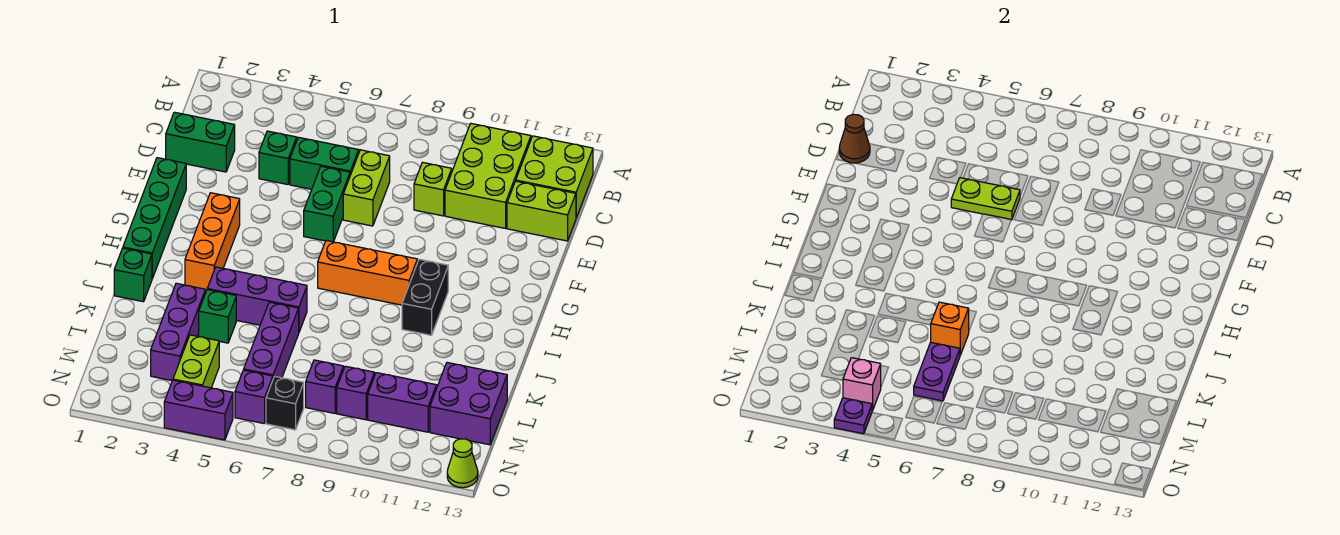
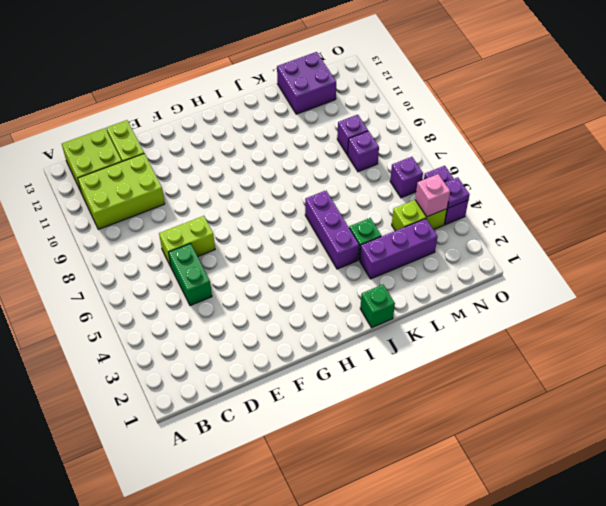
none -> green 1x2 brick [166,112,235,172]
none -> green 1x1 brick [259,131,297,185]
none -> lime 1x1 brick [414,162,452,216]
none -> green 1x2 brick [304,166,350,242]

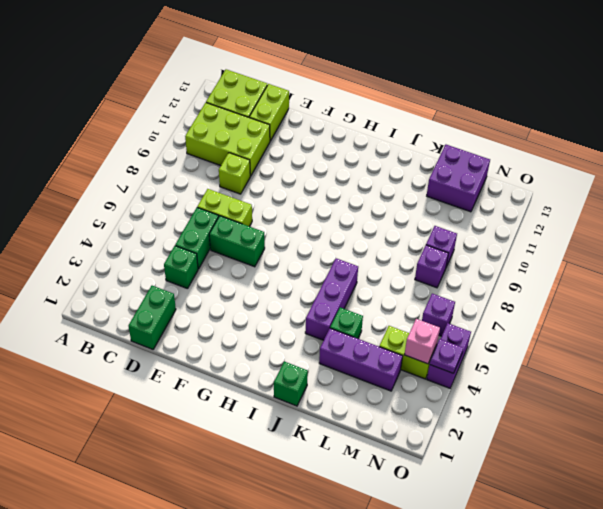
none -> green 1x4 brick [123,158,186,279]
none -> orange 1x3 brick [185,193,240,290]
none -> orange 1x3 brick [318,241,417,305]
none -> black 1x2 brick [402,259,448,335]

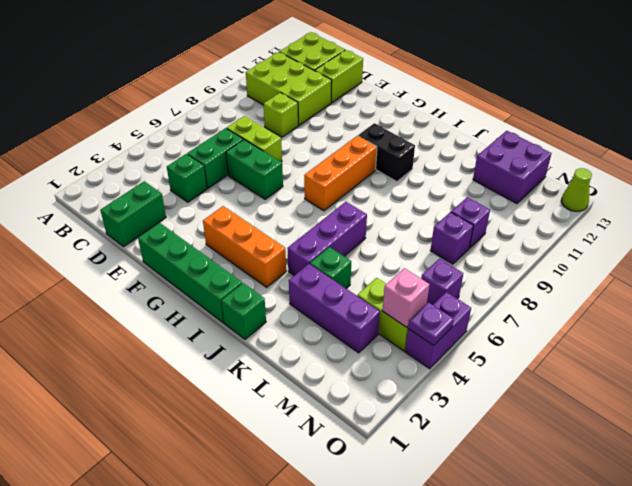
none -> purple 1x3 brick [244,302,299,378]
none -> purple 1x2 brick [368,373,437,432]
none -> black 1x1 brick [266,376,304,430]
none -> brown 1x1 cone [839,114,870,163]

